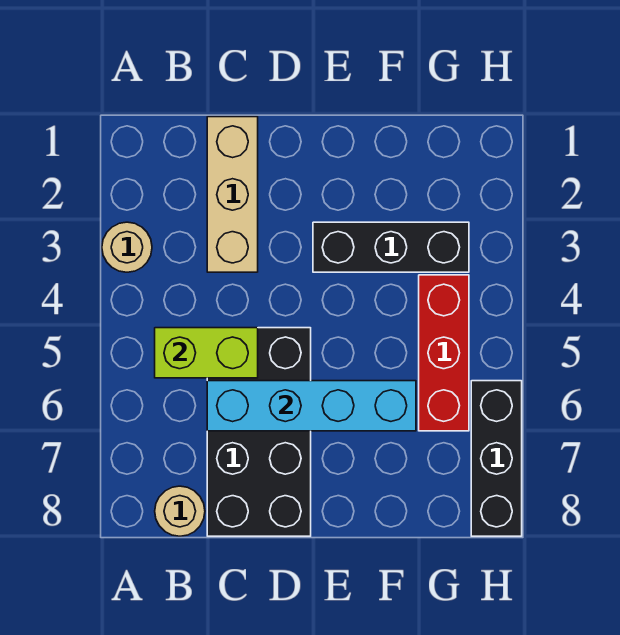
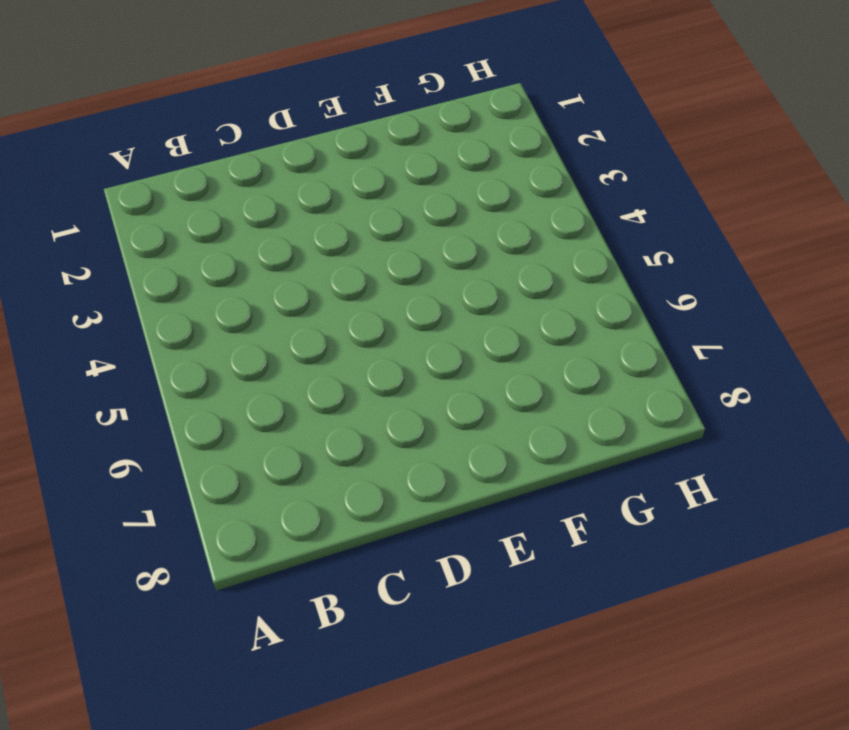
none -> tan 1x1 round brick [102,222,152,272]
none -> tan 1x1 round brick [155,486,205,536]

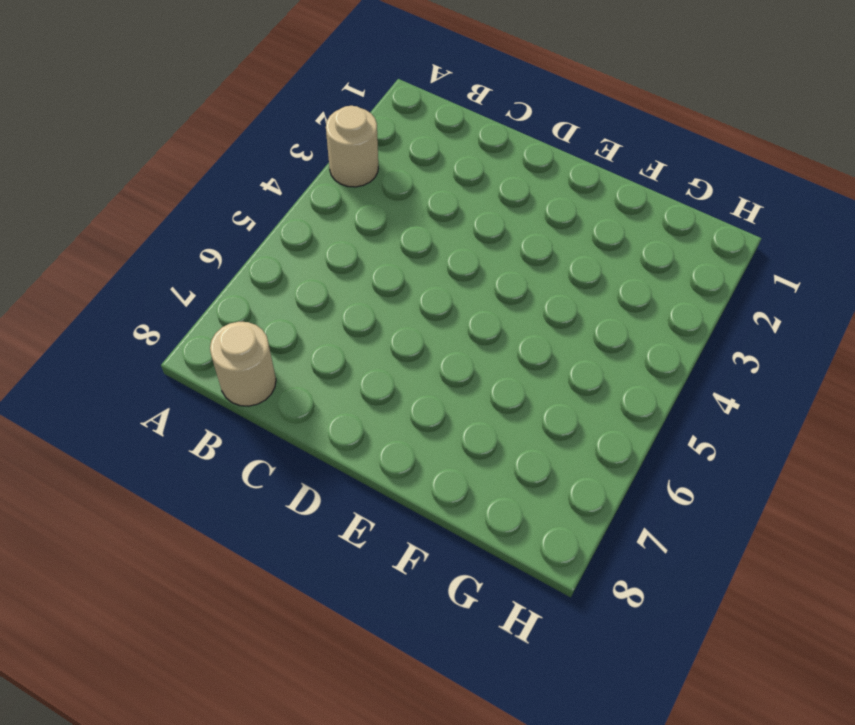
none -> tan 1x3 brick [207,117,258,272]
none -> black 2x4 brick [207,328,311,536]

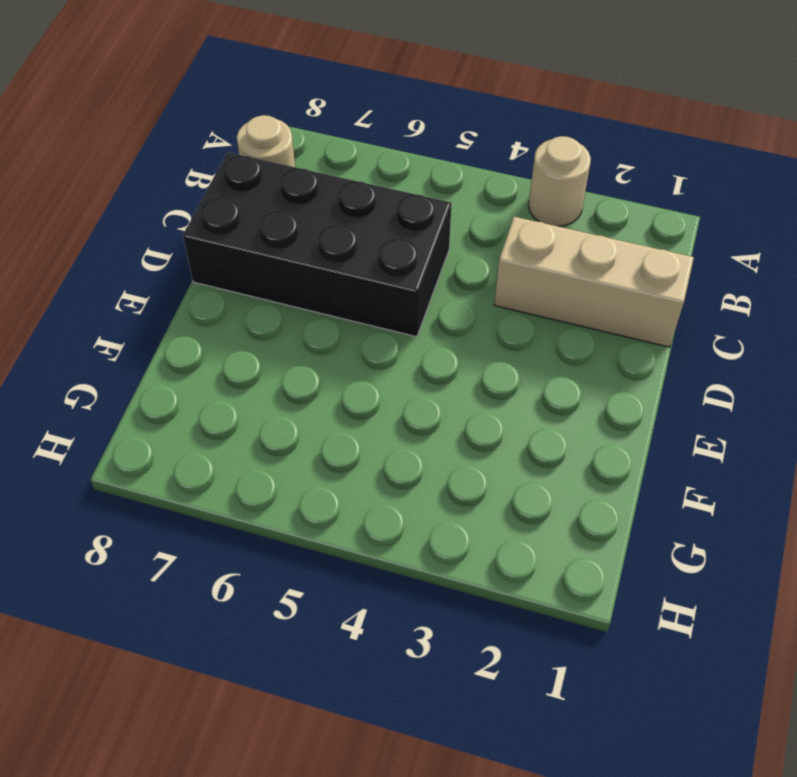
none -> black 1x3 brick [313,222,469,272]
none -> red 1x3 brick [419,275,469,431]

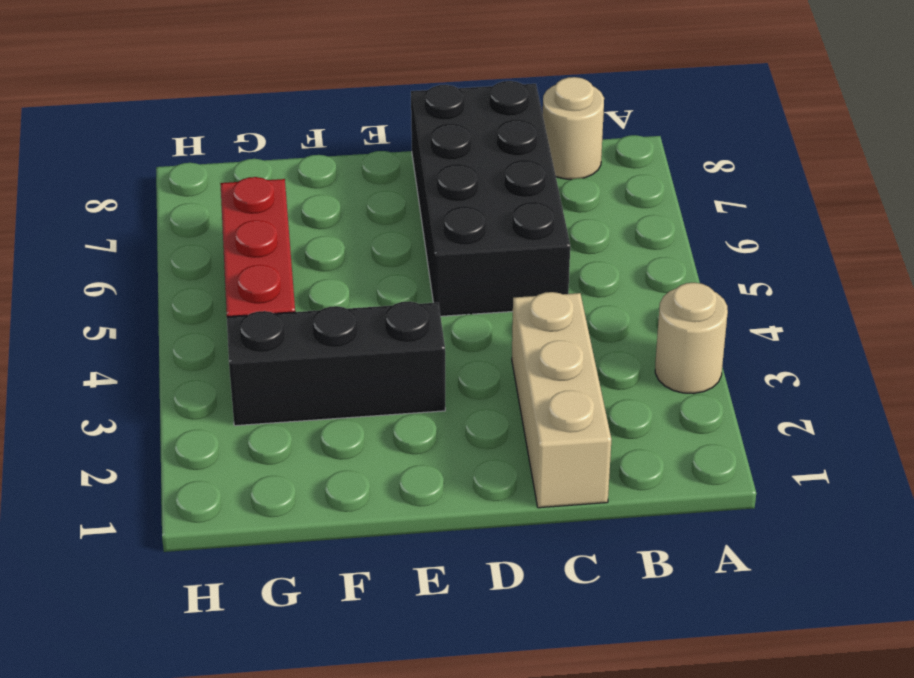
none -> black 1x3 brick [471,381,522,536]
none -> lime 1x2 brick [155,328,258,378]

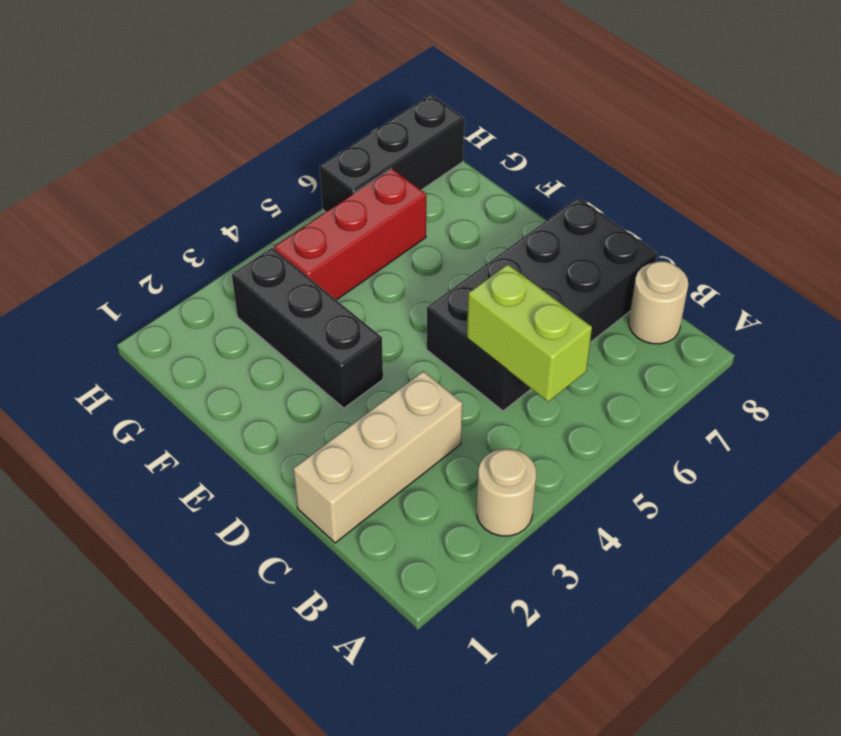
none -> cyan 1x4 brick [207,381,416,431]

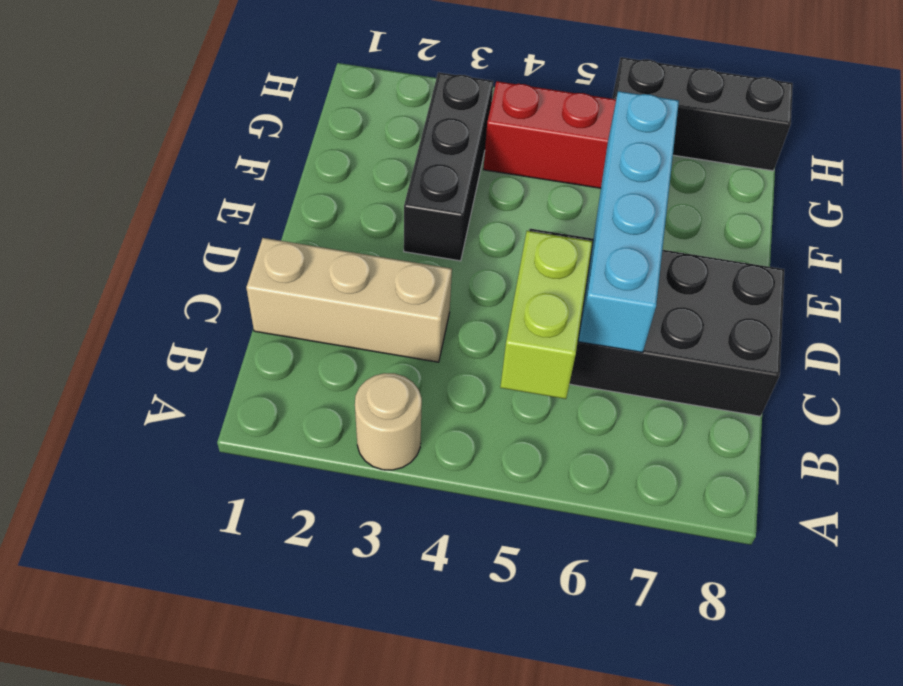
none -> tan 1x1 round brick [155,486,205,536]

